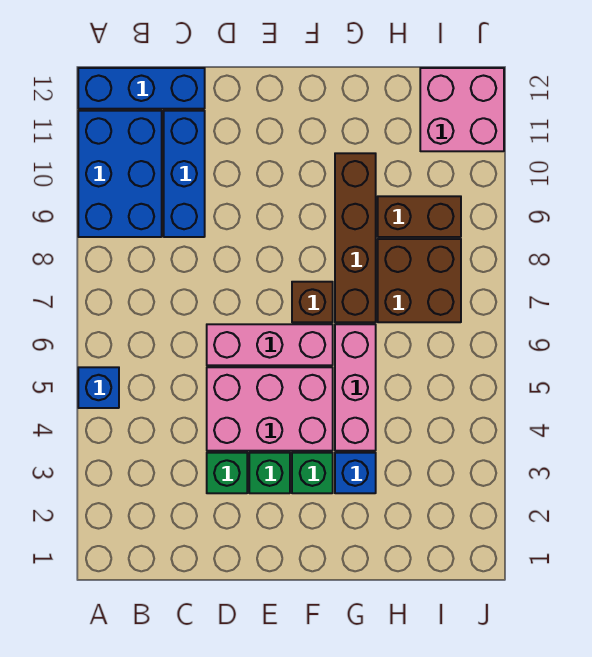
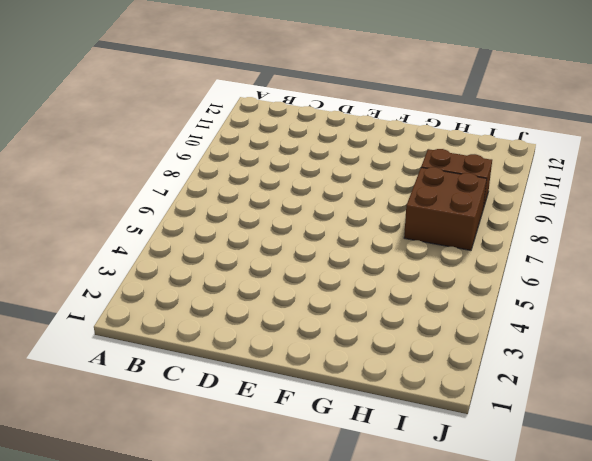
none -> blue 1x1 brick [78,367,119,408]
none -> blue 2x3 brick [78,111,162,237]
none -> blue 1x3 brick [78,68,205,109]

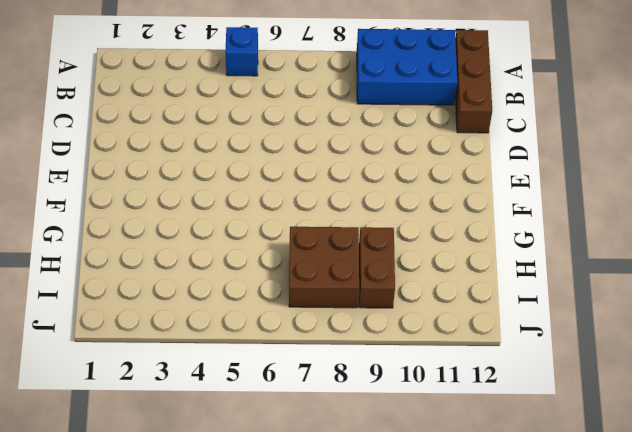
brown 1x3 brick [455,30,492,133] -> blue 1x3 brick [78,68,205,109]
none -> blue 1x3 brick [164,111,205,237]
none -> green 1x1 brick [207,453,247,493]
none -> pink 2x3 brick [207,367,333,451]

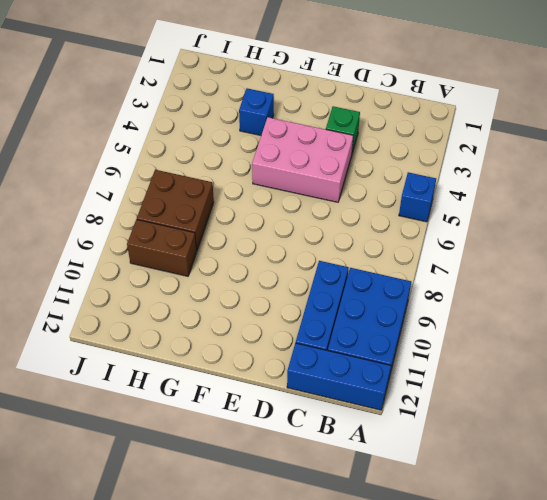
none -> pink 1x3 brick [207,324,333,365]
none -> green 1x1 brick [249,453,290,493]
none -> green 1x1 brick [292,453,333,493]

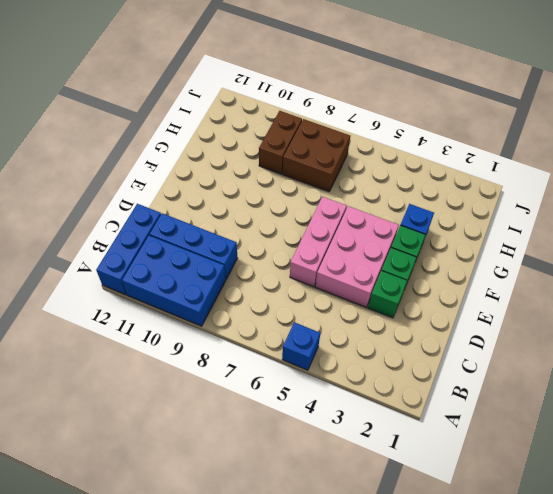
none -> brown 1x1 brick [292,282,333,322]
none -> pink 1x3 brick [335,324,376,451]
none -> brown 1x4 brick [335,153,376,322]

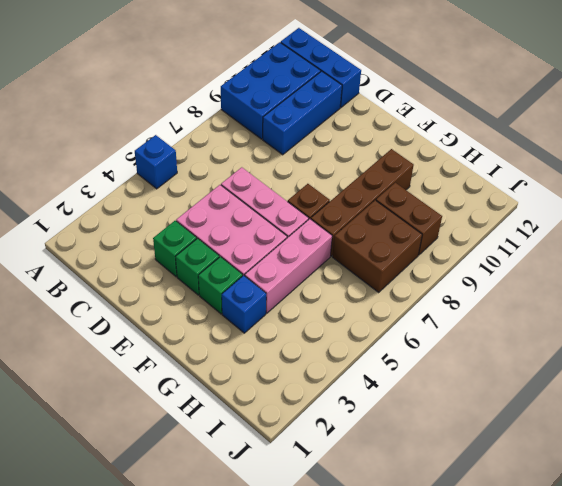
none -> pink 2x2 brick [420,68,504,151]

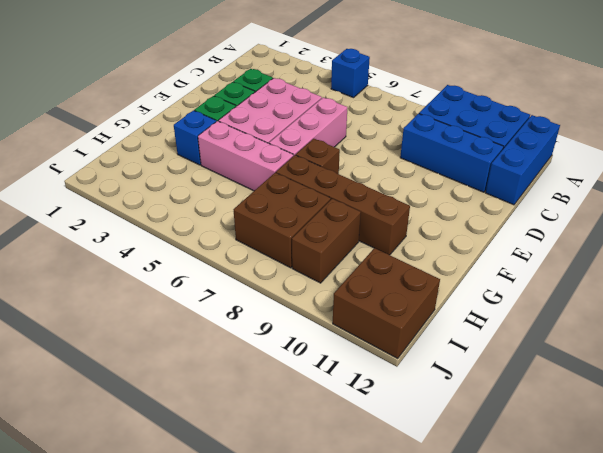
brown 2x2 brick [333,248,440,358] -> pink 2x2 brick [420,68,504,151]

